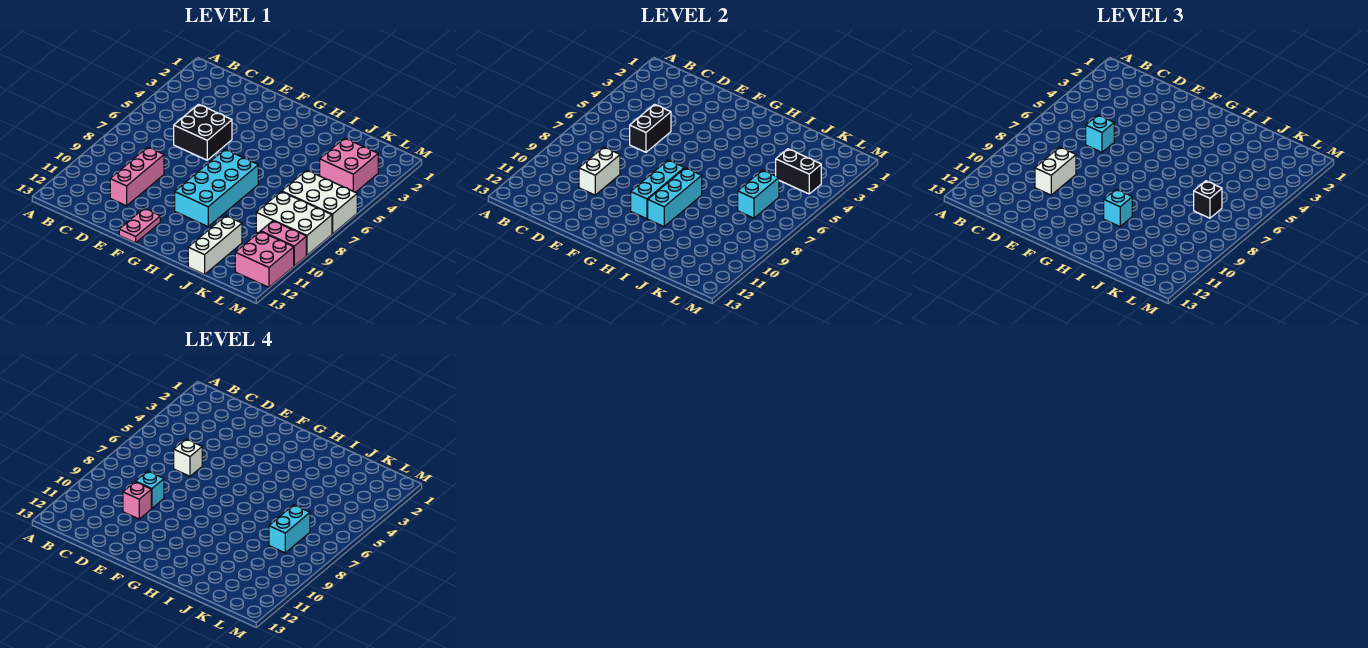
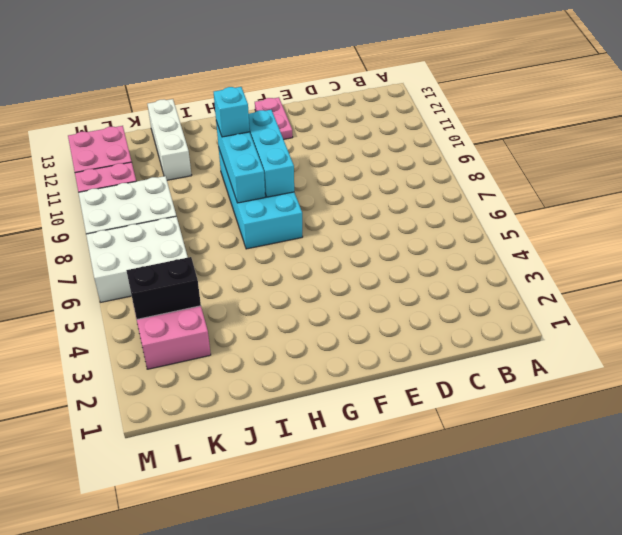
none -> black 2x2 brick [174,104,232,160]
none -> pink 1x3 brick [110,147,164,206]
none -> black 1x2 brick [630,104,671,152]

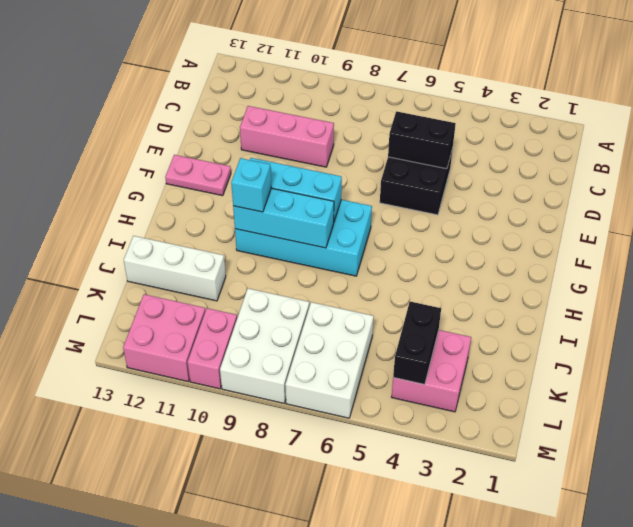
none -> white 1x2 brick [579,147,620,195]
none -> cyan 1x2 brick [738,170,779,218]
none -> cyan 1x1 brick [1086,115,1114,152]

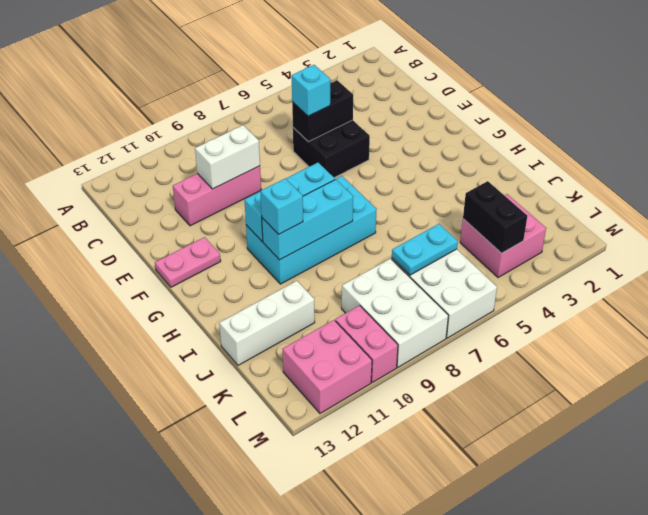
cyan 1x2 plate [392,224,458,275] -> cyan 1x2 brick [738,170,779,218]
none -> white 1x2 brick [1035,147,1076,195]
none -> black 1x1 brick [1194,181,1222,218]
none -> white 1x1 brick [174,439,202,476]

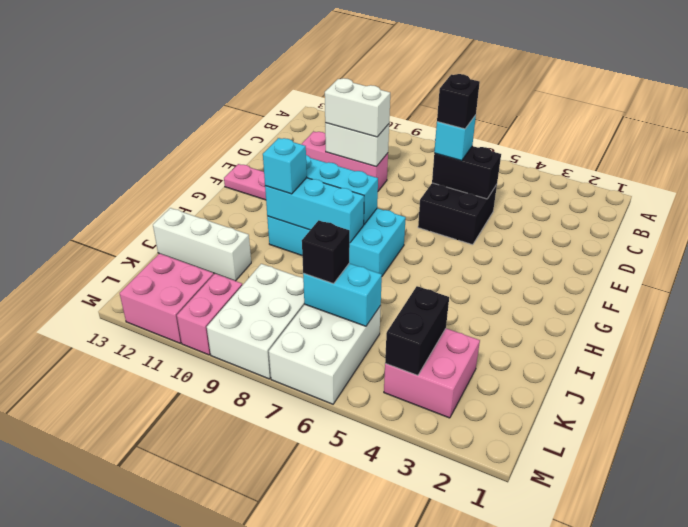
black 1x1 brick [437,74,480,129] -> white 1x1 brick [174,439,202,476]
none -> cyan 1x1 brick [136,471,164,508]
none -> pink 1x1 brick [123,482,151,519]
none -> cyan 1x2 brick [269,505,310,553]

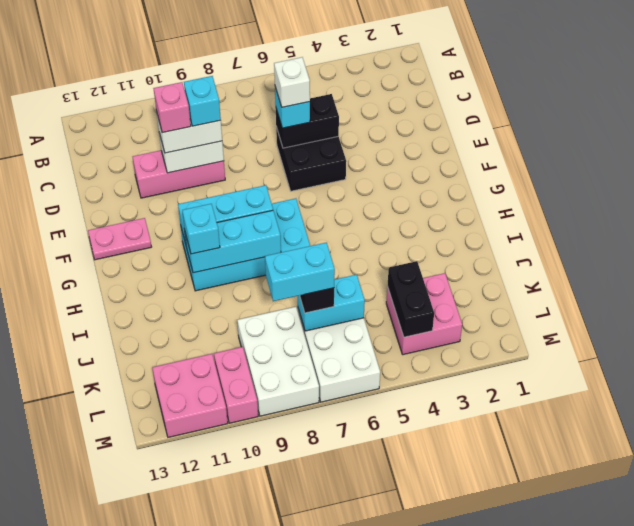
none -> white 1x3 brick [188,216,242,274]

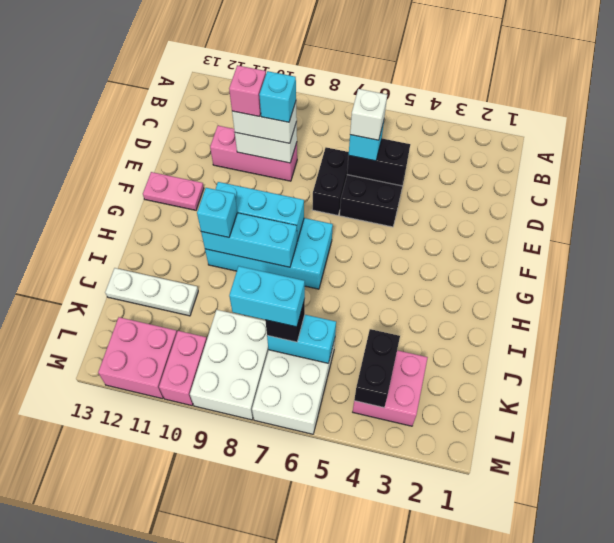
black 1x2 brick [312,147,349,215] -> none
white 1x3 plate [105,268,198,316] -> white 1x3 brick [188,216,242,274]

